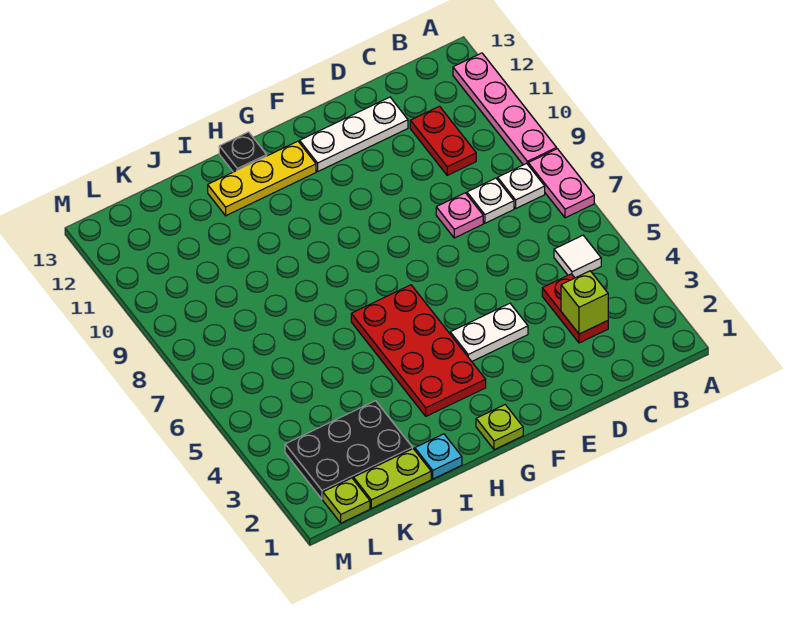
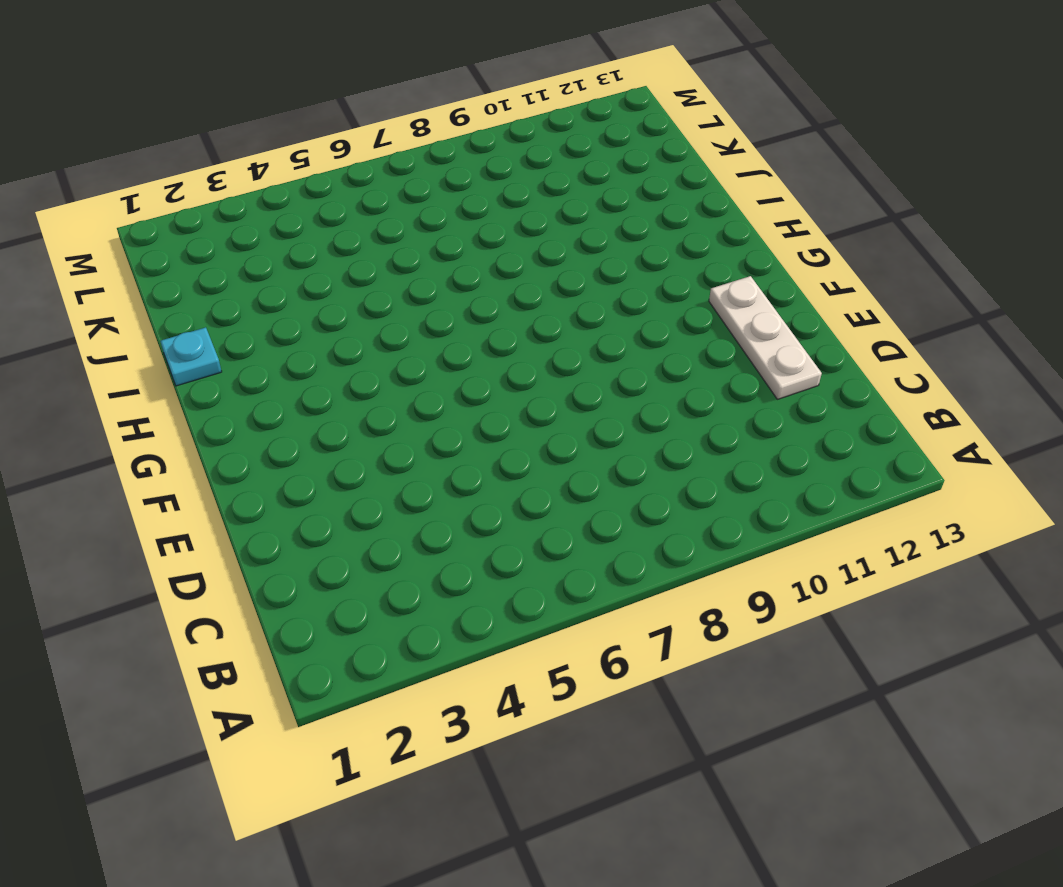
none -> pink 1x2 plate [528,149,594,218]
none -> pink 1x4 plate [453,53,557,165]
none -> white 1x1 tile [554,235,601,278]

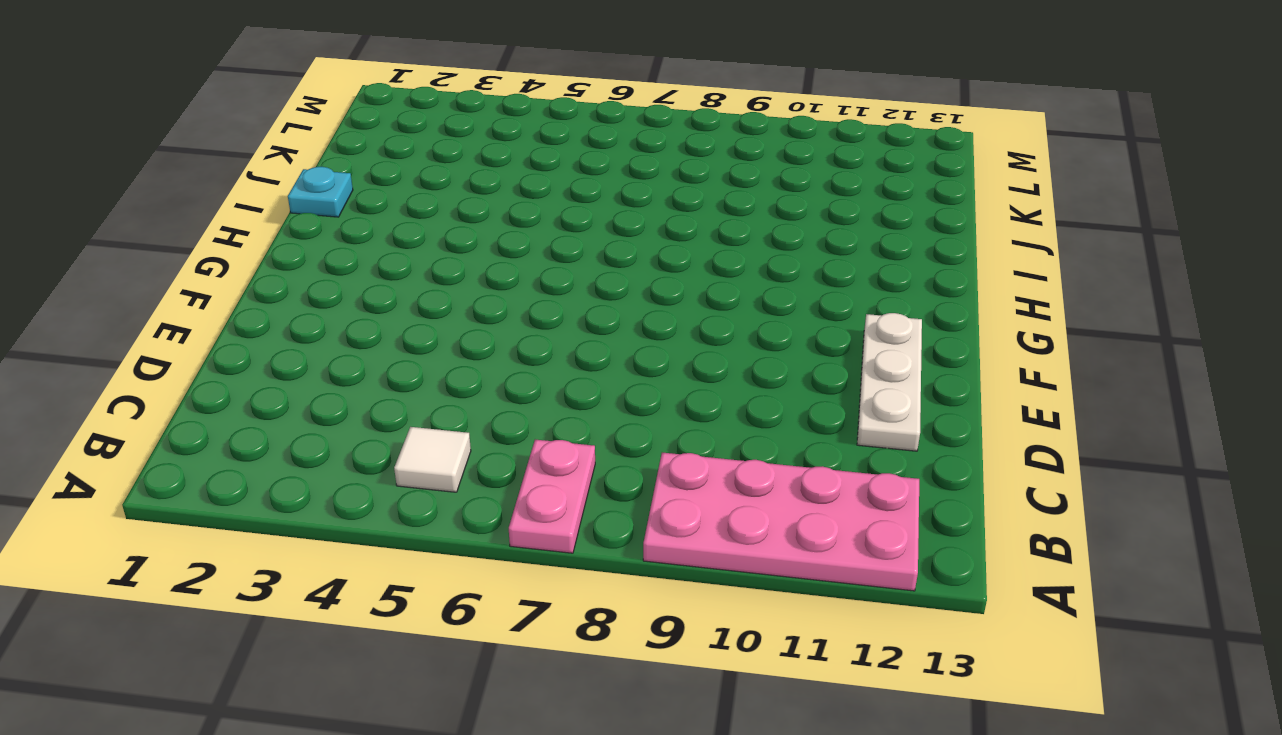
pink 1x2 plate [509,440,595,553] -> pink 1x2 plate turned to [528,149,594,218]
pink 2x4 plate [643,453,919,591] -> pink 1x4 plate [453,53,557,165]
none -> white 1x1 plate [498,163,545,208]
none -> red 1x2 plate [542,274,608,343]
none -> white 1x1 plate [467,178,514,223]

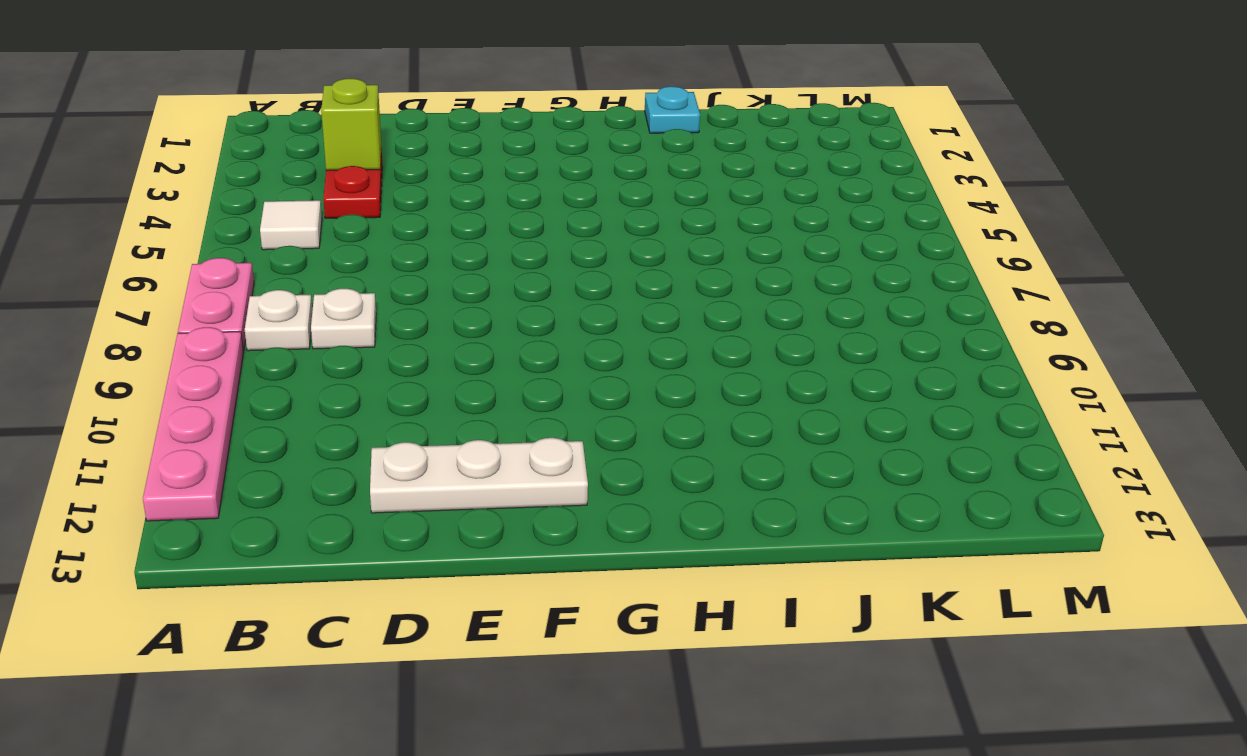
none -> red 1x2 plate [410,106,476,175]
none -> pink 1x1 plate [436,193,483,238]
none -> white 1x2 plate [450,303,528,361]

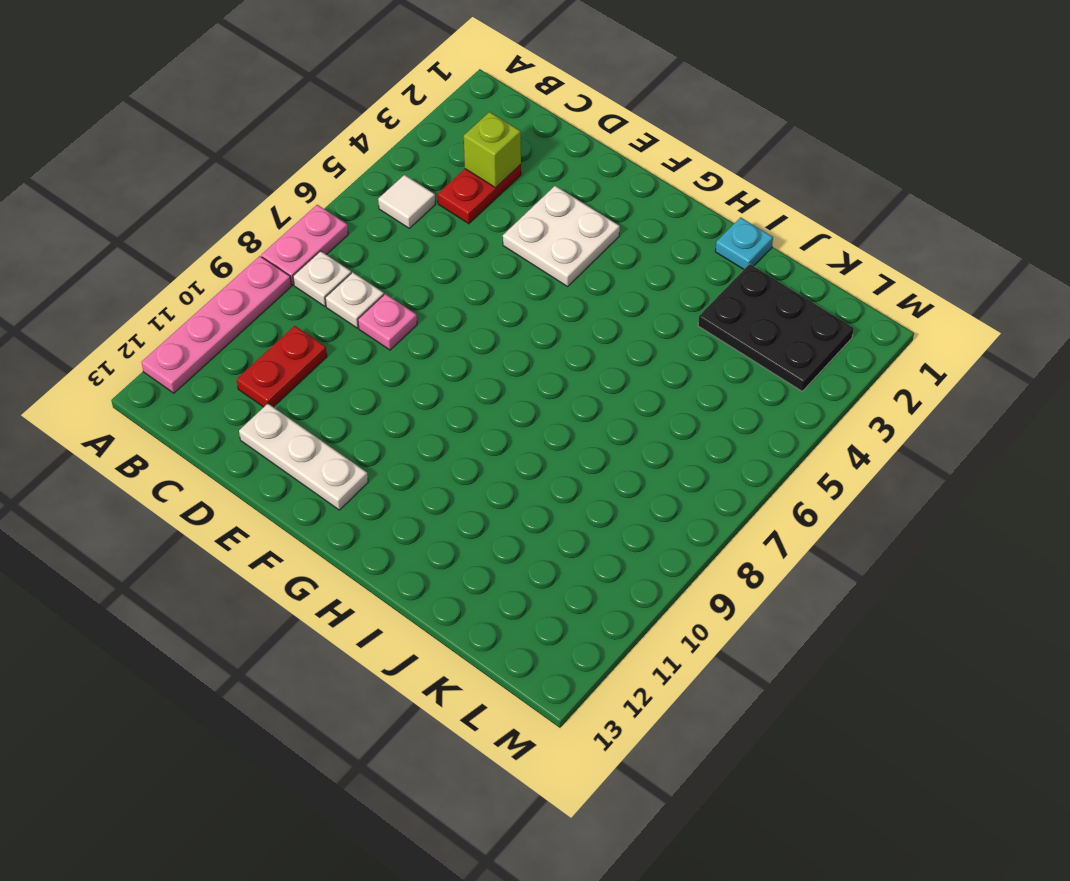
white 2x2 plate [503,186,620,286] -> white 1x2 plate [450,303,528,361]
none -> lime 1x1 plate [476,405,523,450]
none -> red 2x4 plate [351,285,486,416]
none -> yellow 1x3 plate [208,141,316,216]

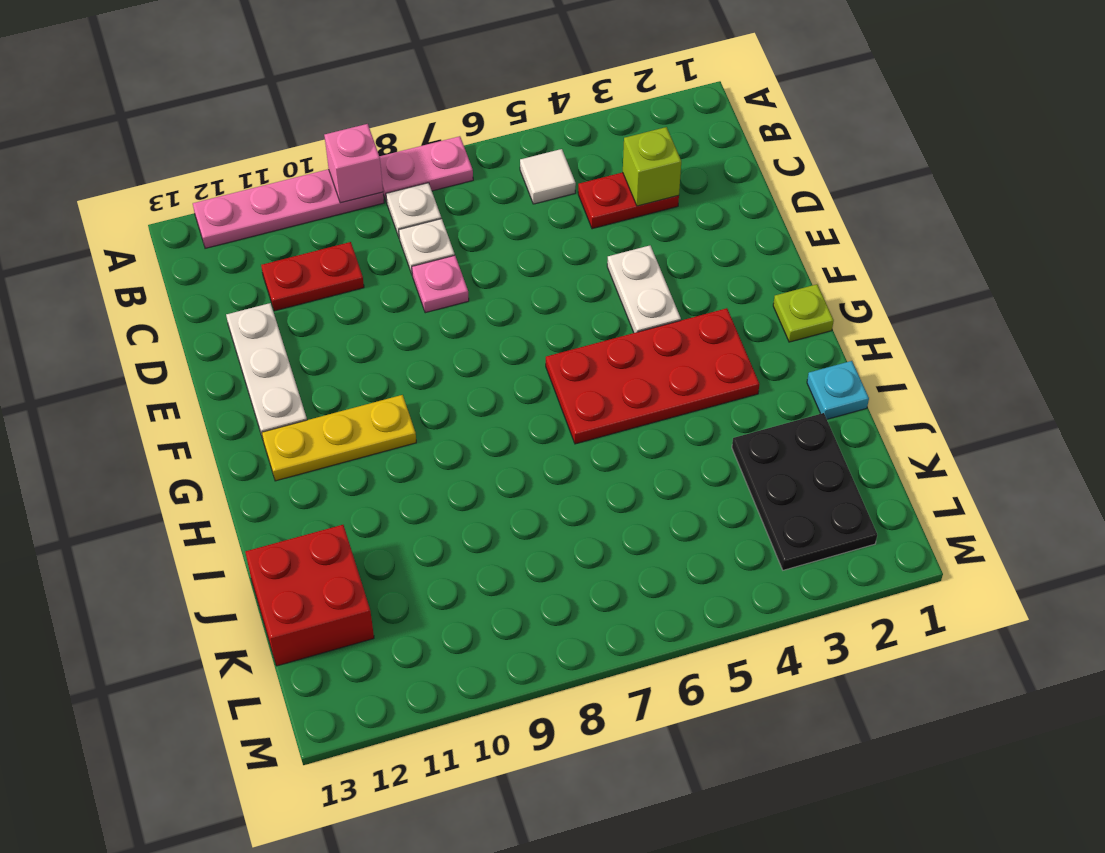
pink 1x1 brick [324,124,383,203] -> none
yellow 1x3 plate [262,395,416,481] -> yellow 1x3 plate turned to [208,141,316,216]
red 2x2 brick [245,525,374,666] -> none
none -> black 1x1 plate [219,132,267,172]
none -> lime 1x2 plate [353,449,431,508]
none -> lime 1x1 plate [323,478,370,523]

